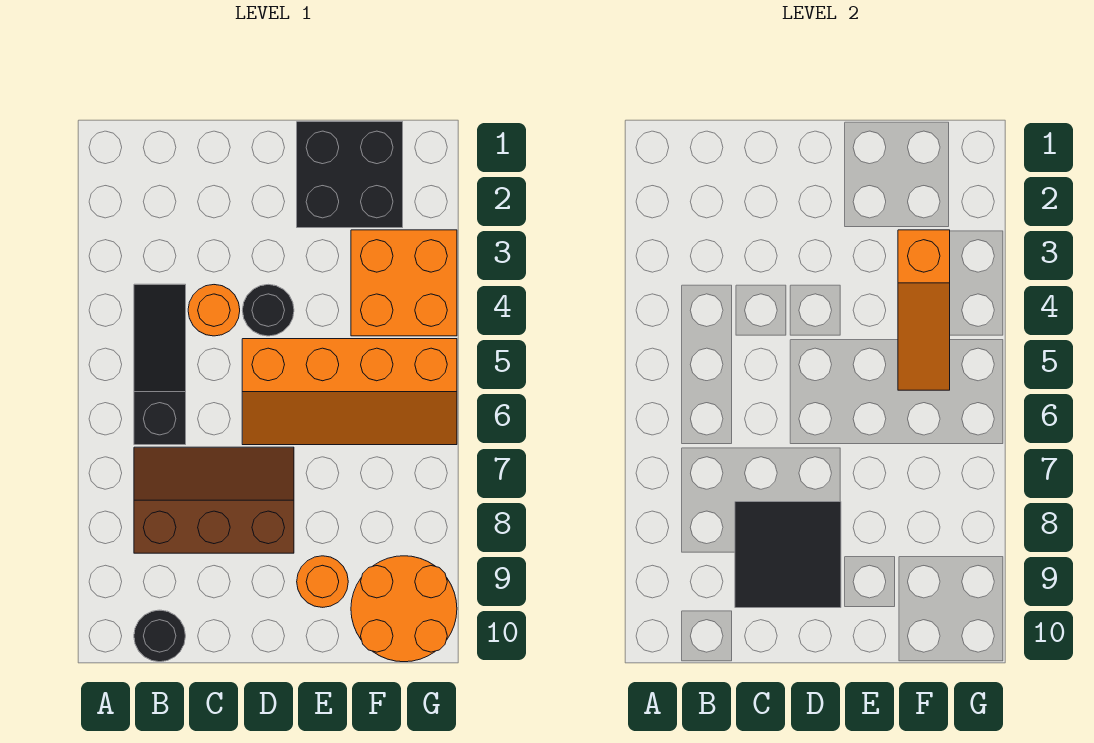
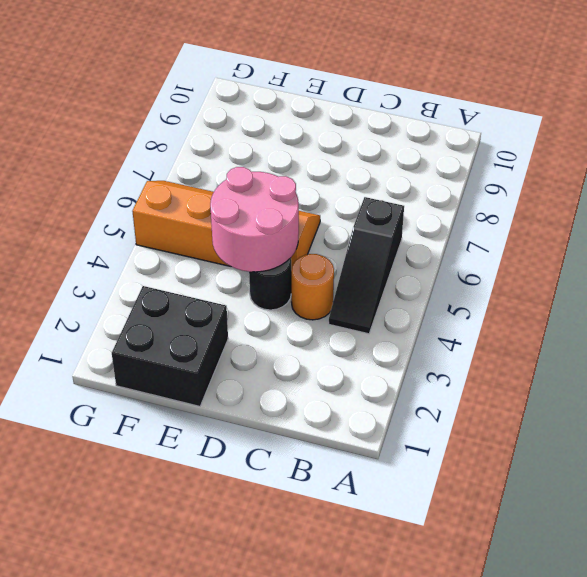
pink 2x2 round brick [210,167,299,272] -> none
none -> brown 2x3 slope [134,447,294,553]
none -> black 1x1 round brick [134,610,185,662]
none -> orange 1x1 round brick [297,556,348,607]

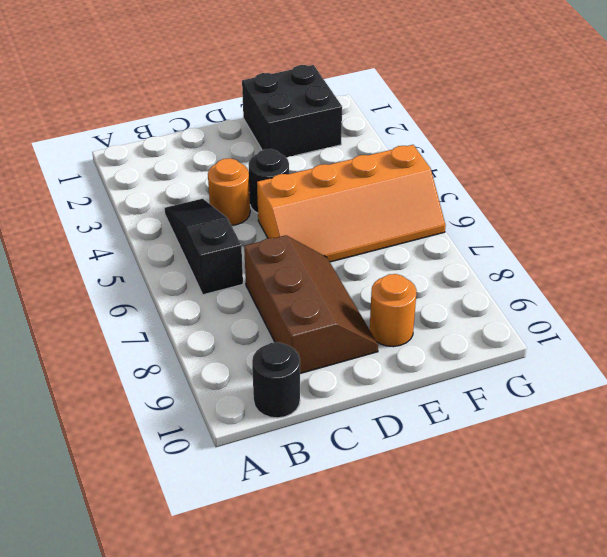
brown 2x3 slope [244,235,378,374] -> brown 2x3 slope turned to [134,447,294,553]
none -> orange 2x2 brick [351,230,457,336]
none -> orange 2x2 round brick [351,556,457,662]
none -> black 2x2 tile [735,502,841,608]

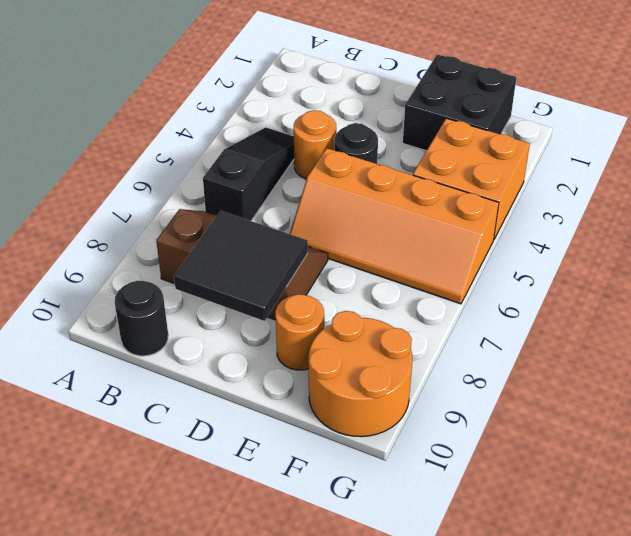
none -> orange 1x3 slope [898,230,950,390]

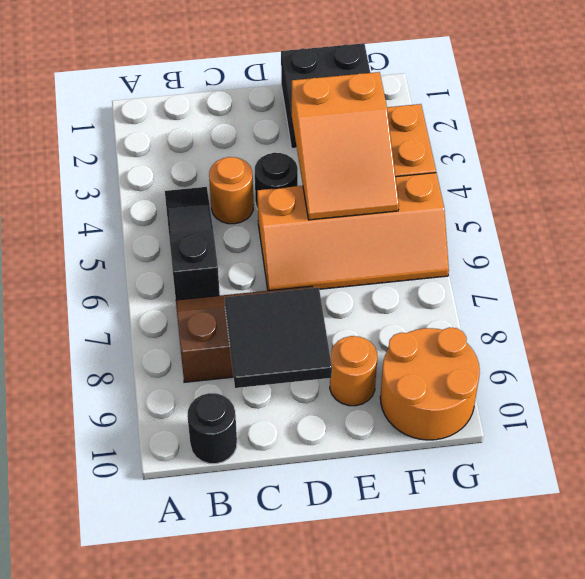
orange 2x3 slope [291,72,399,220] -> orange 1x3 slope [898,230,950,390]

